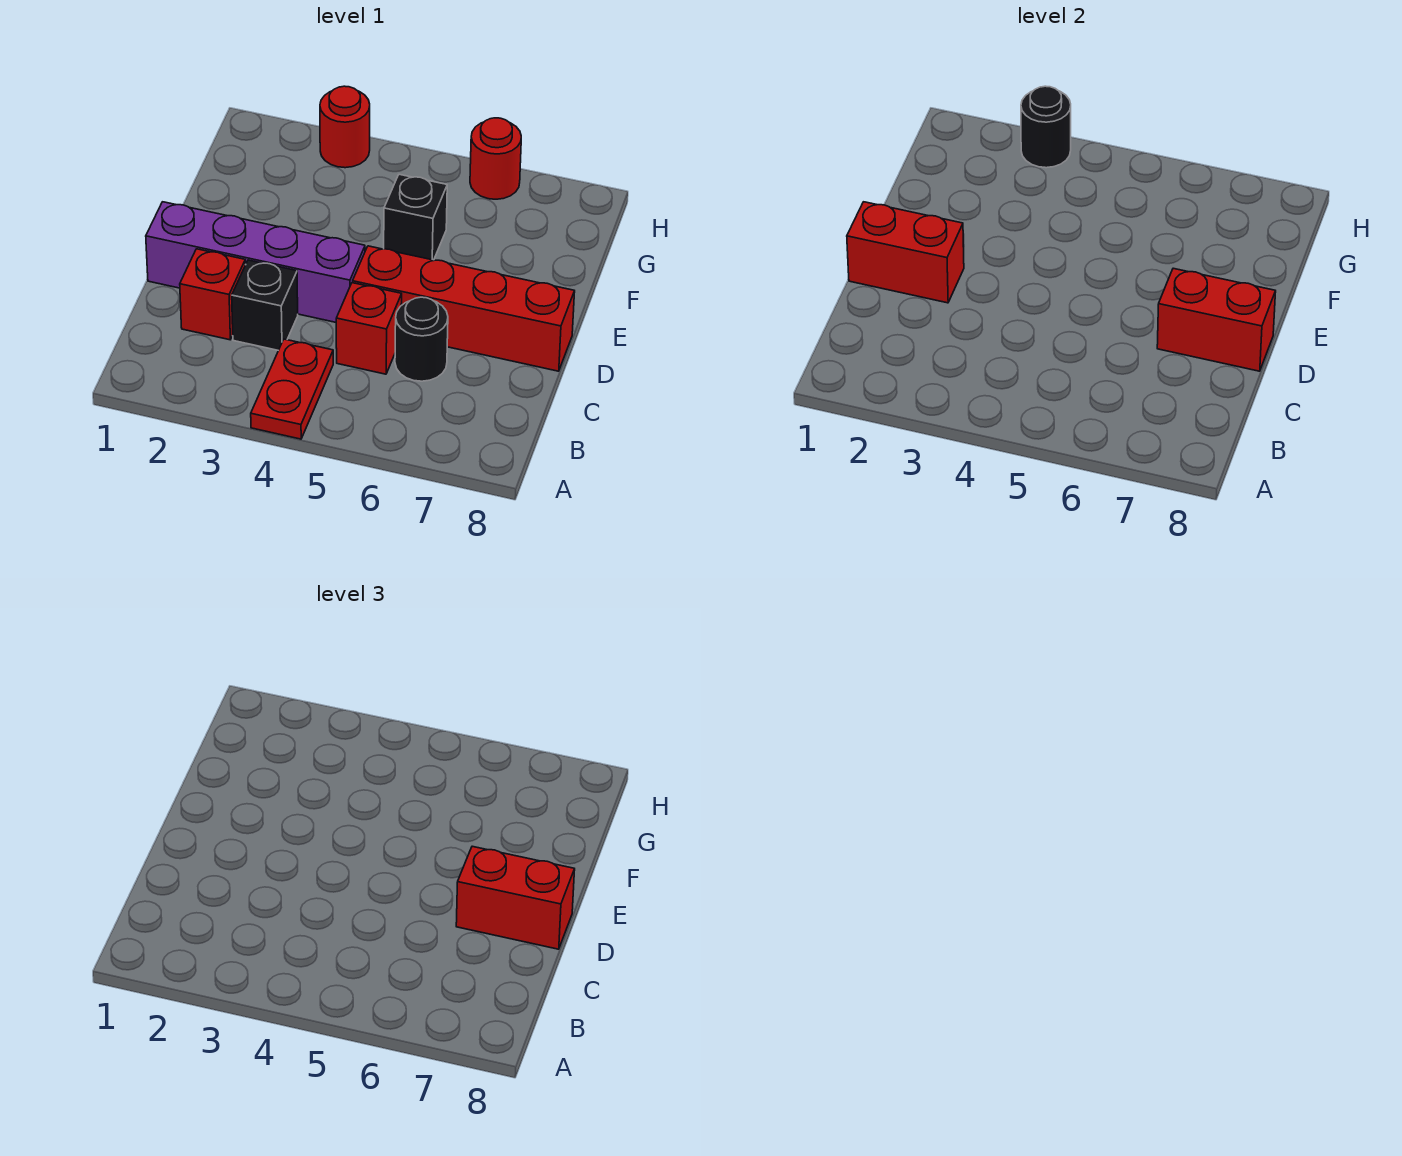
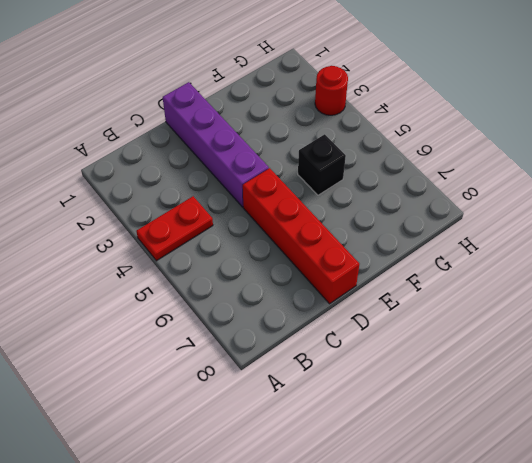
none -> red 1x1 brick [180,249,245,340]
none -> black 1x1 brick [232,260,298,350]
none -> red 1x1 brick [336,283,402,374]

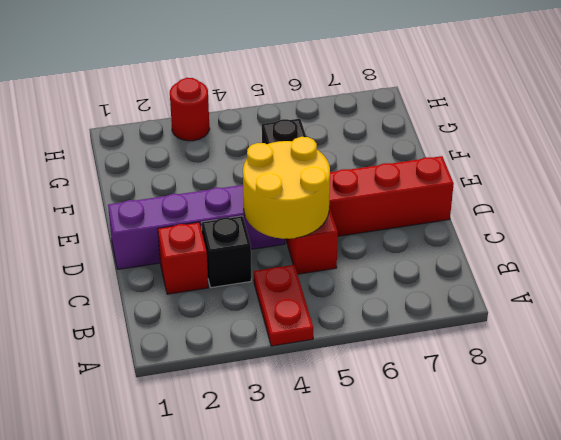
yellow 2x2 round brick [243,137,330,239] -> none
none -> black 1x1 round brick [395,297,448,381]
none -> red 1x1 round brick [470,118,521,199]
none -> red 1x2 brick [847,202,964,303]

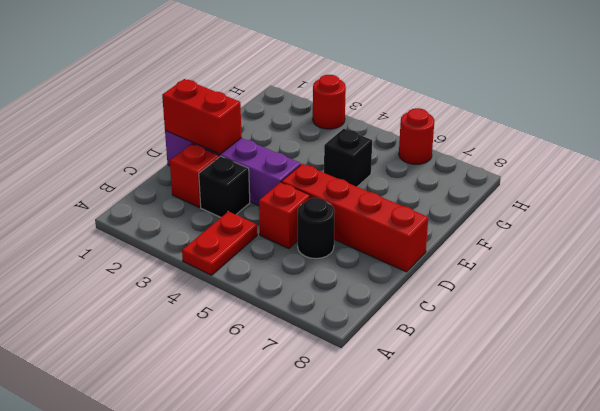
none -> red 1x2 brick [1157,268,1276,371]
none -> black 1x1 round brick [1021,86,1071,168]
none -> red 1x2 brick [456,846,575,949]

